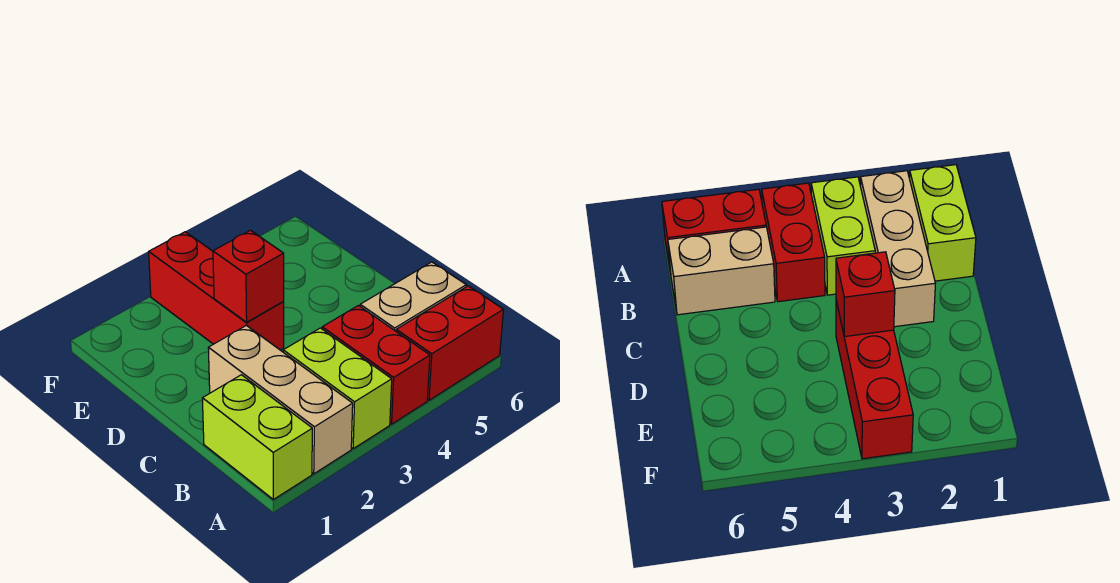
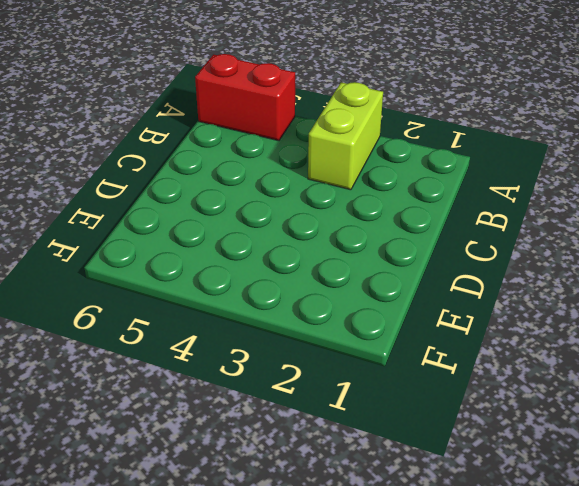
none -> lime 1x2 brick [202,375,312,499]
none -> tan 1x3 brick [208,325,353,474]

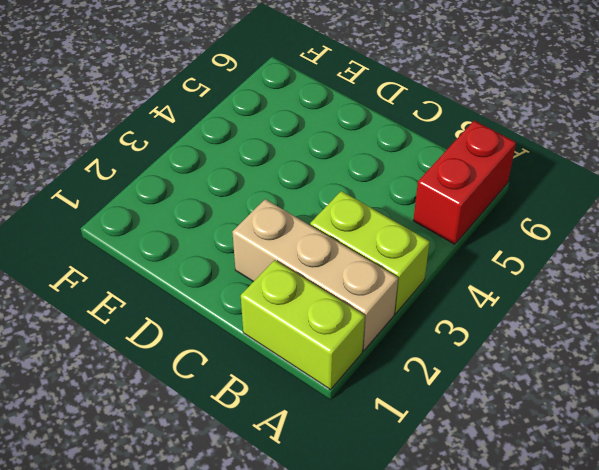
none -> red 1x2 brick [322,306,430,424]
none -> tan 1x2 brick [360,262,466,331]

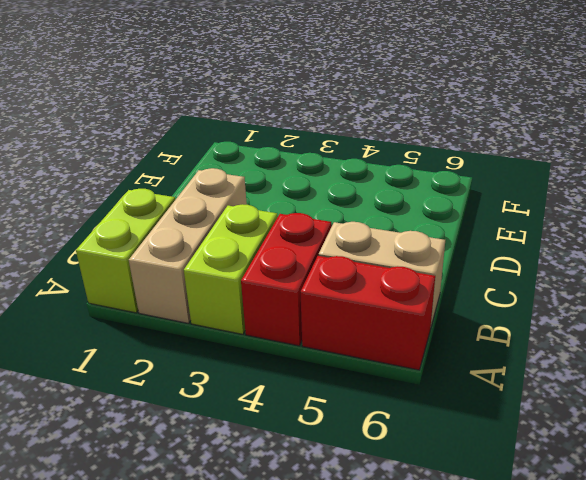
none -> red 1x3 brick [149,232,284,350]
none -> red 1x1 brick [213,230,284,322]

